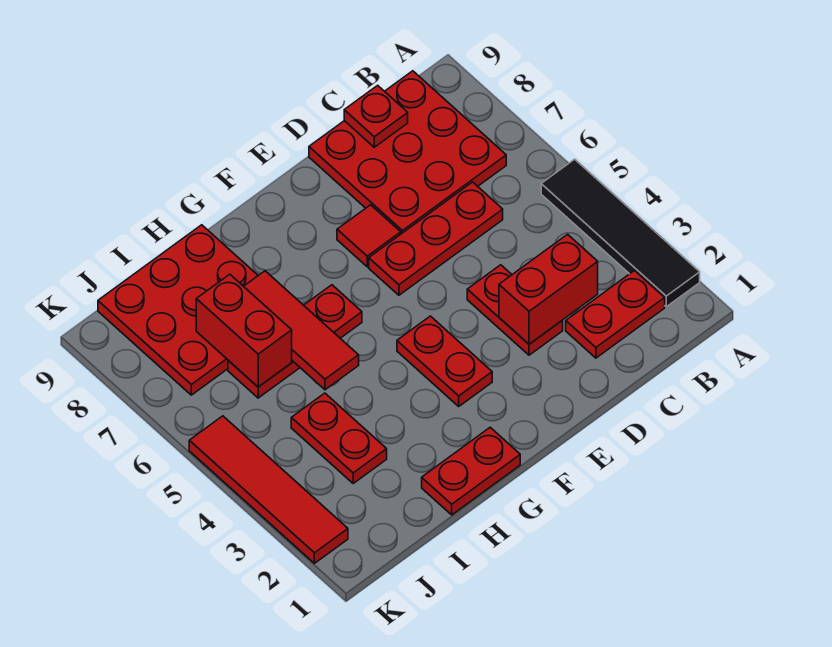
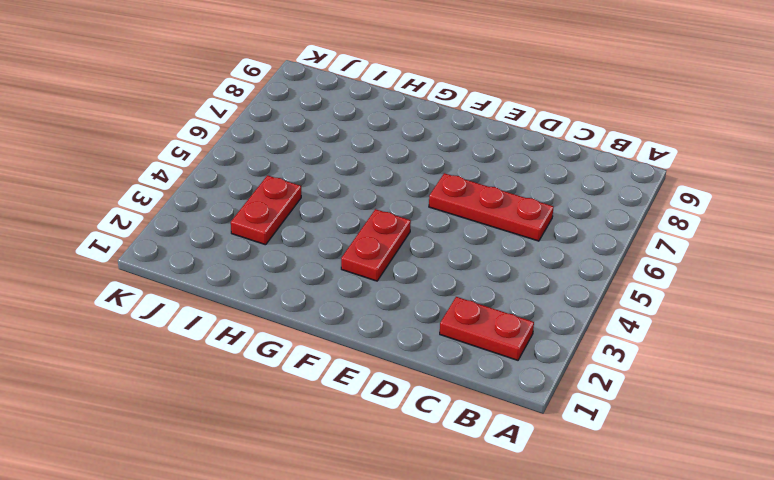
none -> black 1x4 tile [541,159,700,307]
none -> red 3x3 plate [309,71,506,234]
none -> red 1x2 plate [467,265,563,355]

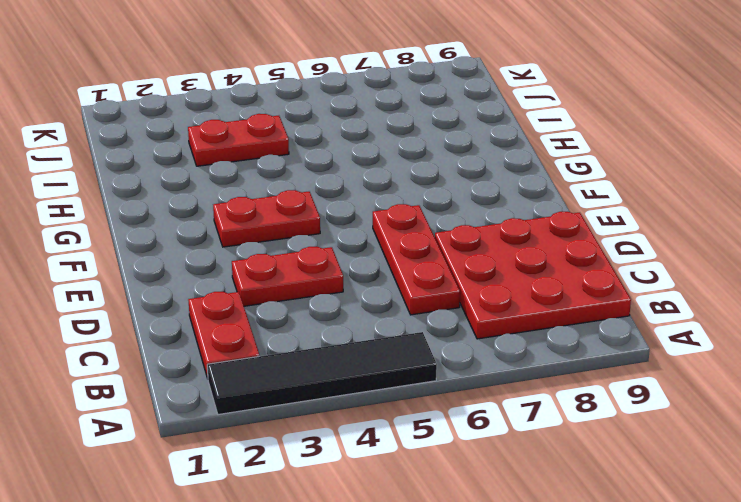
none -> red 1x1 tile [337,205,401,267]
none -> red 1x2 plate [422,427,520,515]
none -> red 1x3 plate [228,285,362,398]

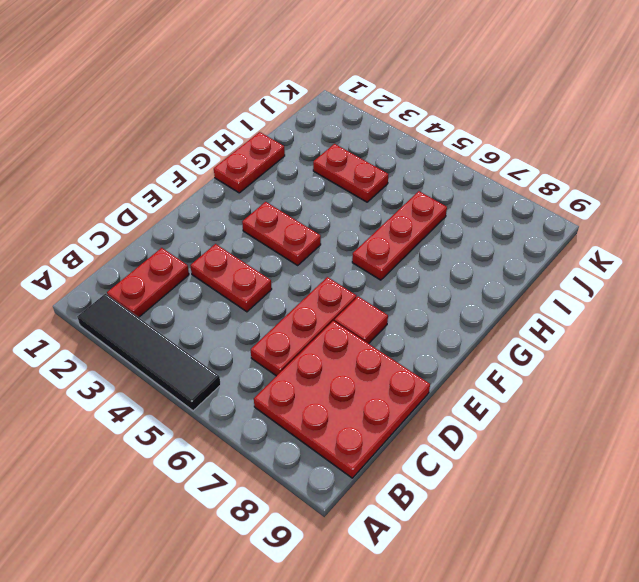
none -> red 3x3 plate [98,225,258,395]
none -> red 1x4 tile [189,416,348,563]
none -> red 1x2 brick [499,234,598,344]

